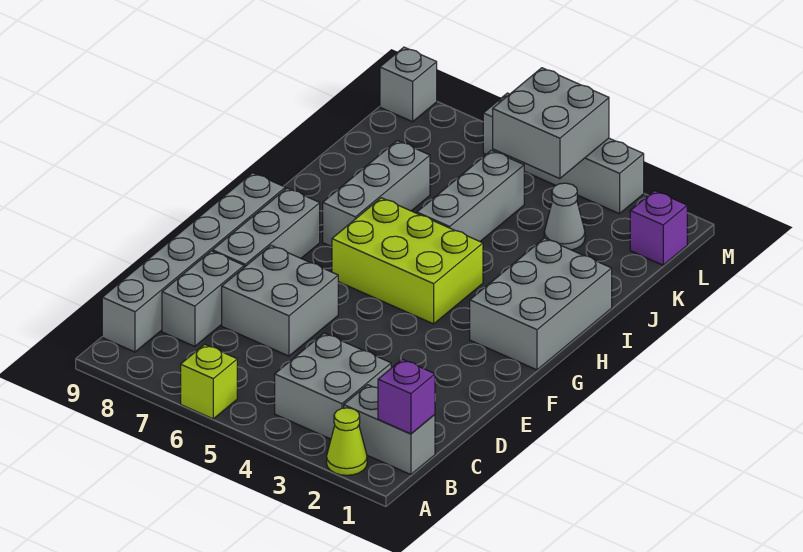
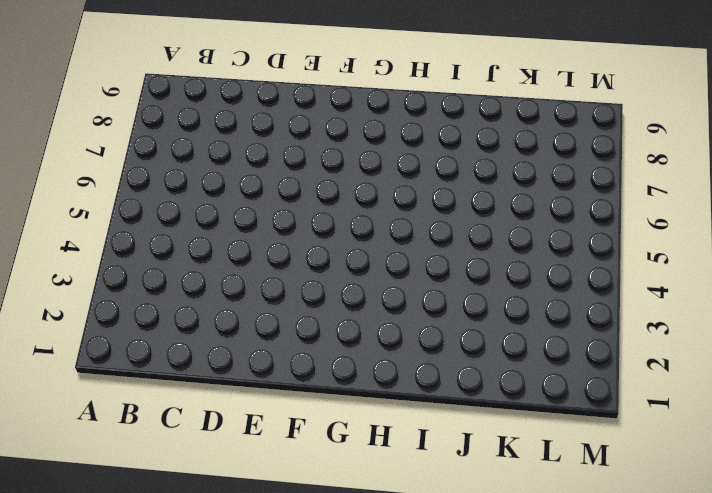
none -> lime 1x1 cone [327,408,367,475]
none -> lime 1x1 brick [181,344,237,419]
none -> grey 1x2 brick [344,385,435,475]

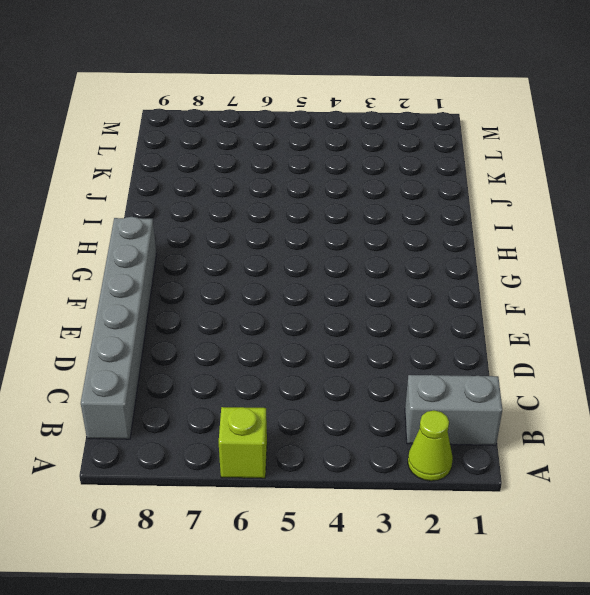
none -> grey 2x2 brick [275,333,391,439]
none -> grey 1x2 brick [162,251,244,346]
none -> grey 2x2 brick [222,245,338,356]

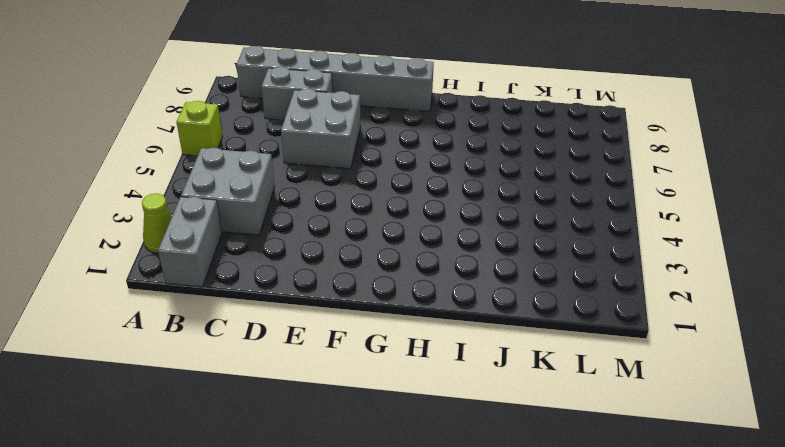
none -> grey 1x3 brick [212,188,320,267]
none -> grey 2x3 brick [470,238,612,370]
none -> lime 2x3 brick [332,198,483,324]

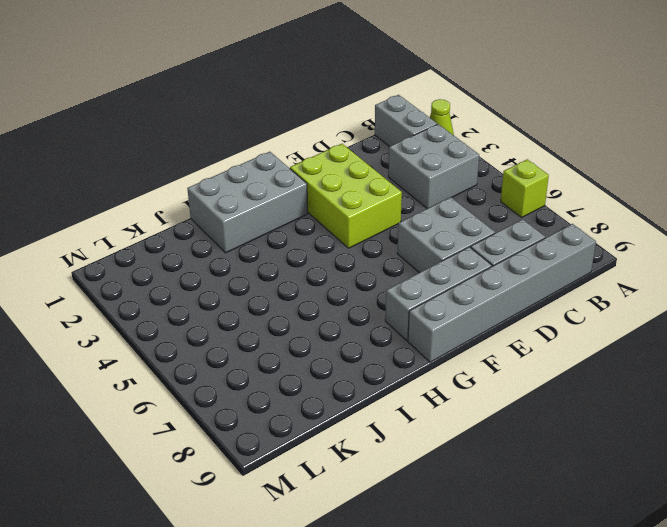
lime 2x3 brick [290,144,402,248] -> lime 2x3 brick moved to [332,198,483,324]
none -> grey 1x3 brick [323,141,430,247]
none -> grey 1x3 brick [417,150,524,241]
none -> grey 1x1 cone [544,183,585,250]

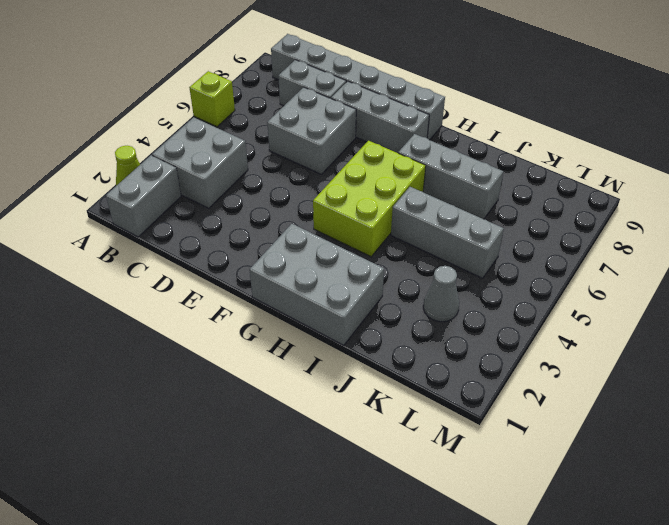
none -> purple 1x1 brick [630,191,687,265]
none -> grey 1x4 brick [483,93,644,214]
none -> grey 1x1 brick [380,47,437,122]

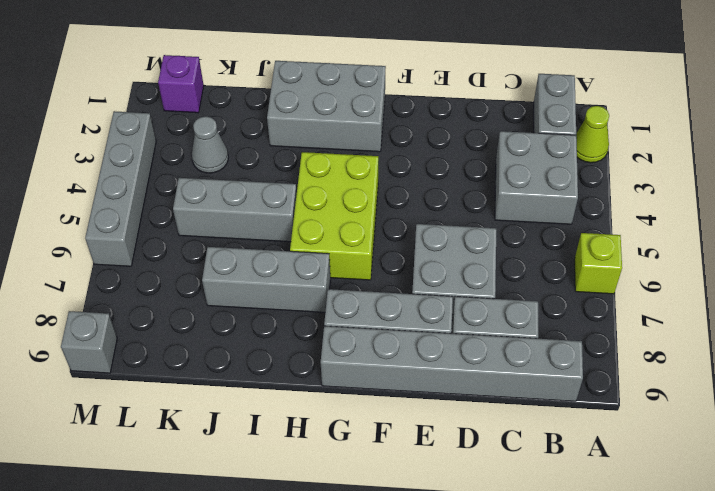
none -> purple 1x1 brick [378,359,435,434]
none -> grey 2x2 brick [493,68,609,179]

